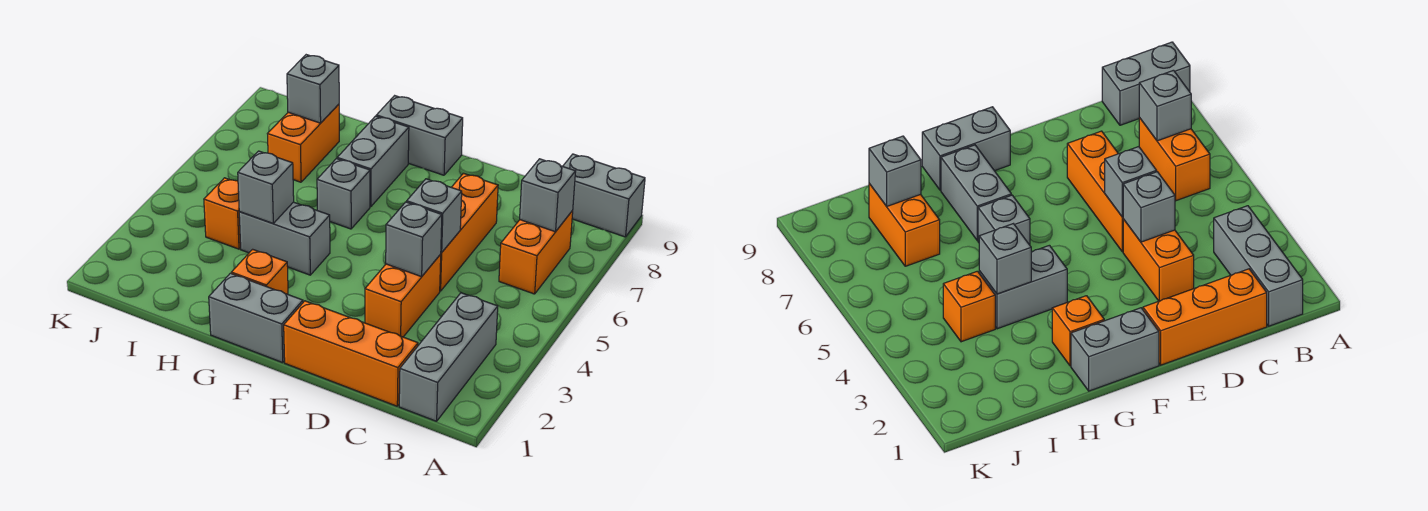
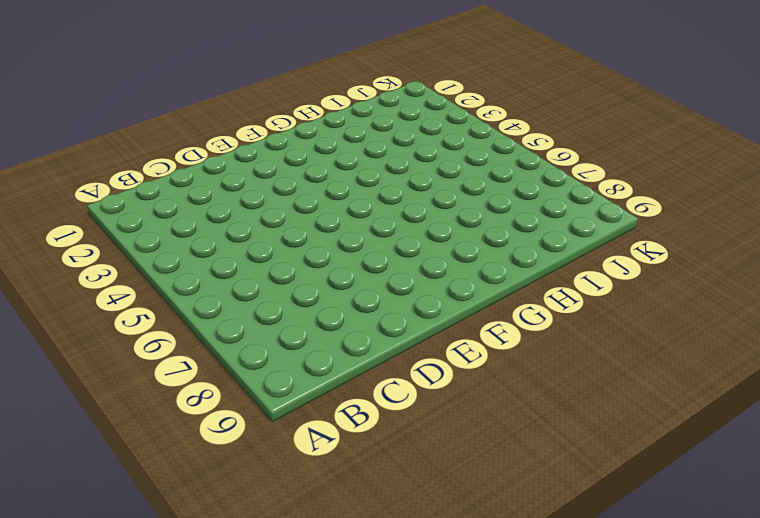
none -> grey 1x2 brick [563,154,645,237]
none -> grey 1x3 brick [399,293,498,421]
none -> orange 1x2 brick [499,211,573,294]

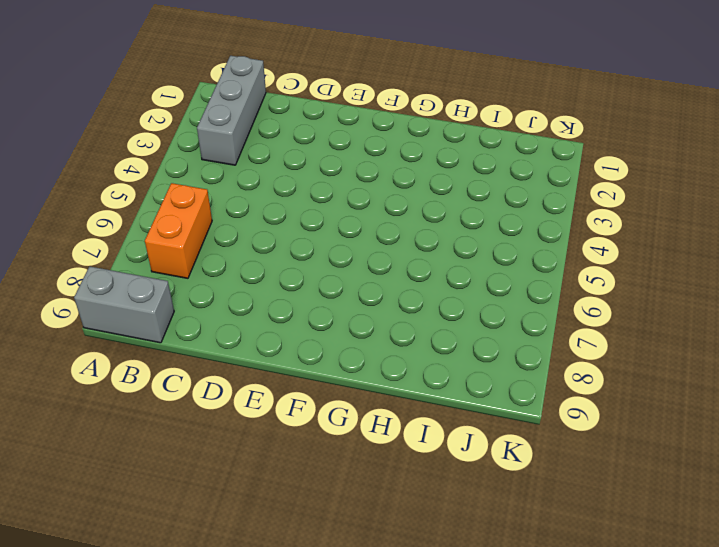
none -> orange 1x3 brick [284,301,418,406]
none -> orange 1x2 brick [365,254,441,337]
none -> orange 1x3 brick [440,173,498,291]

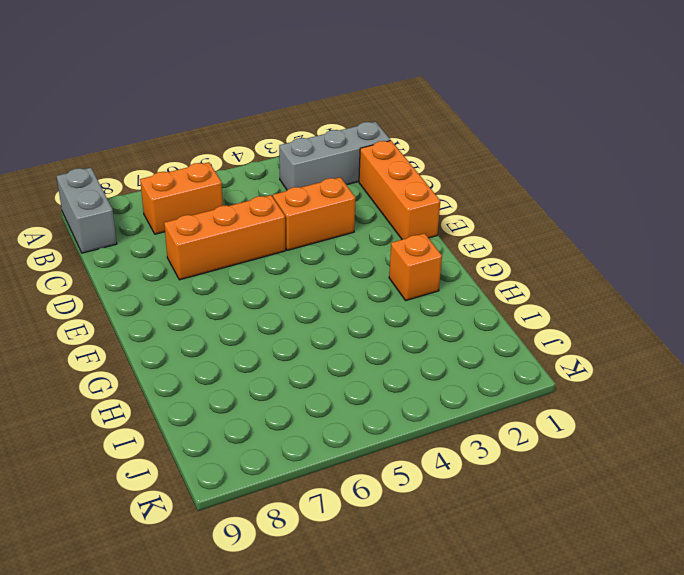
none -> grey 1x2 brick [209,273,303,363]
none -> grey 1x2 brick [376,96,463,175]
none -> grey 1x2 brick [239,202,330,275]

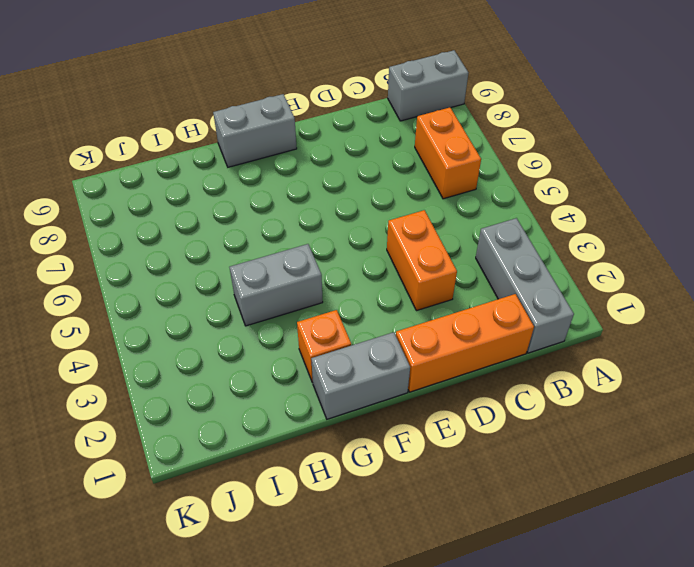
none -> orange 1x3 brick [440,173,498,291]
none -> grey 1x1 brick [317,159,370,229]
none -> grey 1x2 brick [337,116,409,207]

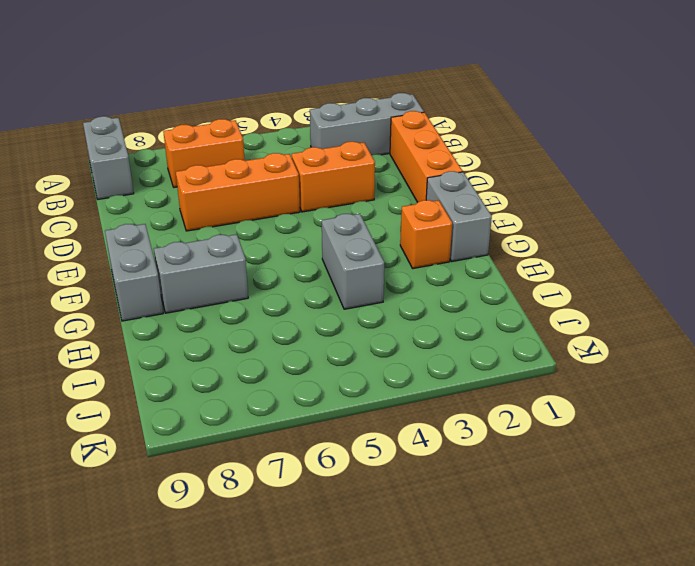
none -> grey 1x1 brick [317,159,370,229]
none -> orange 1x1 brick [204,178,241,249]
none -> orange 1x2 brick [268,104,339,182]

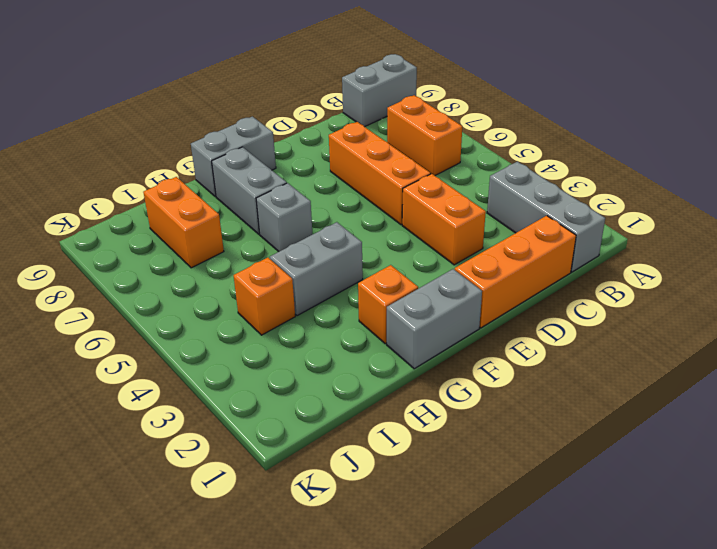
none -> grey 1x1 brick [520,159,576,232]
none -> grey 1x1 brick [386,202,442,277]
none -> grey 1x1 brick [407,179,462,252]

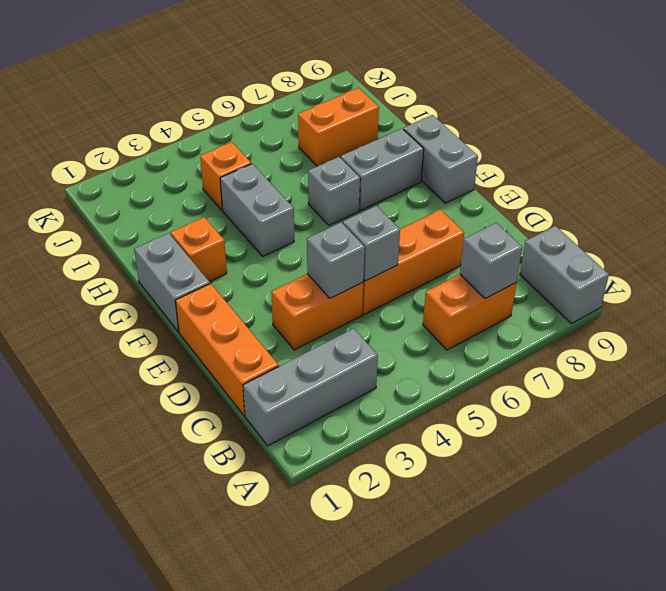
none -> grey 1x1 brick [238,151,294,223]
none -> grey 1x1 brick [287,55,339,123]

